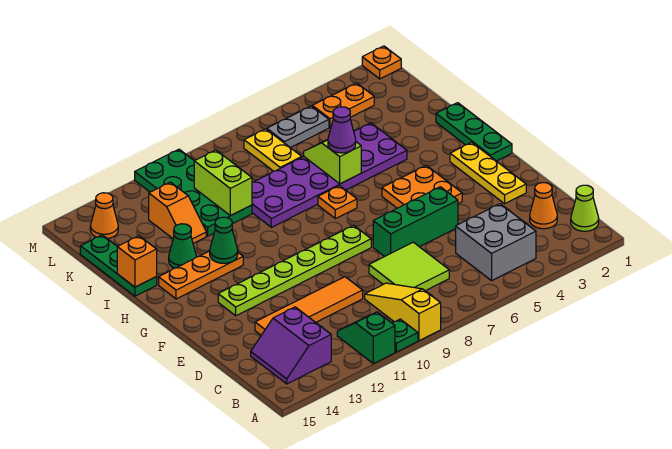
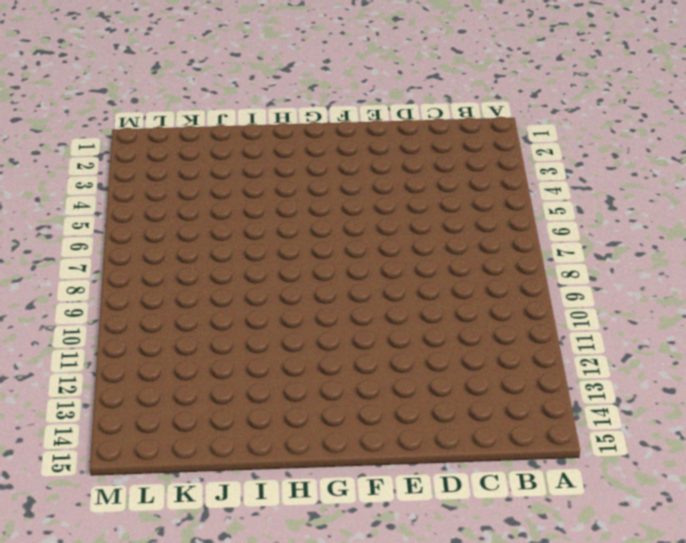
none -> yellow 1x3 slope [365,283,441,341]
none -> green 1x1 plate [392,319,418,352]
none -> green 1x2 slope [337,312,395,364]
none -> lime 1x1 cone [571,185,599,231]

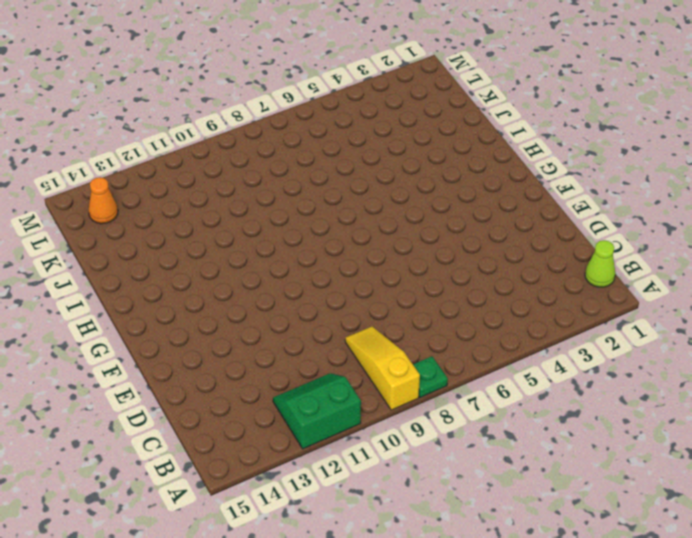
green 1x1 plate [413,356,448,397] -> green 1x1 plate moved to [392,319,418,352]
green 2x2 slope [273,373,361,449] -> green 1x2 slope [337,312,395,364]
none -> grey 2x2 brick [456,204,536,281]
none -> purple 2x2 slope [251,307,331,384]
none -> orange 1x1 cone [530,183,557,229]
none -> lime 2x2 tile [369,242,449,291]

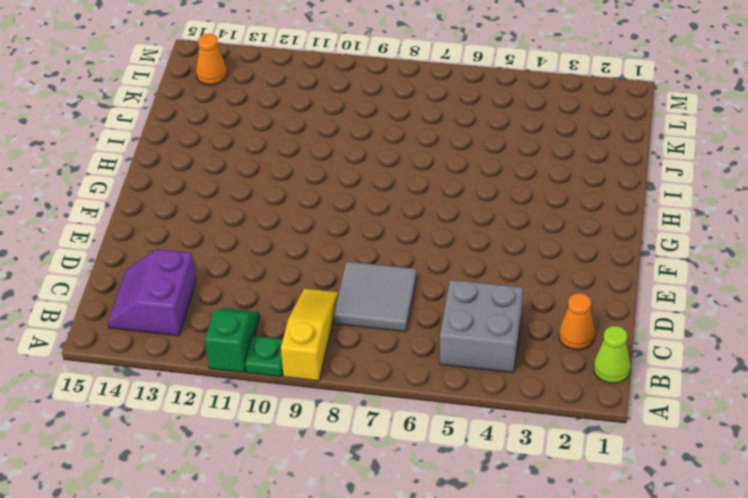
grey 2x2 tile [334,262,417,332] -> lime 2x2 tile [369,242,449,291]
none -> orange 1x4 tile [255,277,363,335]
none -> yellow 1x3 plate [450,142,526,204]
none -> green 1x3 brick [373,187,458,257]
none -> orange 2x2 plate [382,165,462,208]

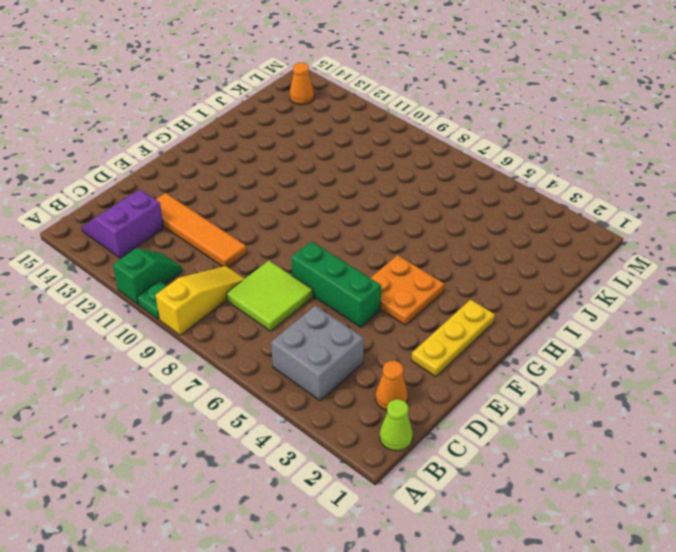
none -> lime 1x6 plate [218,225,371,316]
none -> green 1x3 plate [436,103,512,161]
none -> orange 1x1 plate [318,186,357,219]
none -> orange 1x3 plate [159,251,243,299]

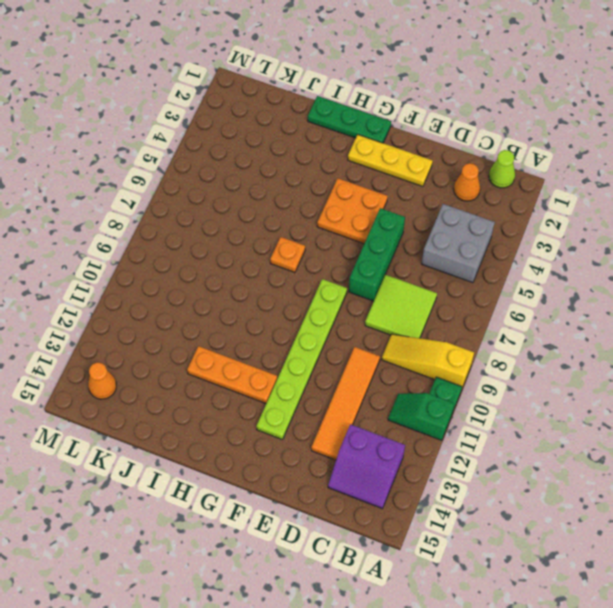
orange 1x3 plate [187,346,277,403] -> orange 1x3 plate turned to [159,251,243,299]
none -> purple 2x6 plate [252,123,407,227]
none -> green 1x1 cone [169,224,196,268]
none -> green 1x3 plate [80,235,157,296]
none -> green 2x4 plate [135,149,252,236]

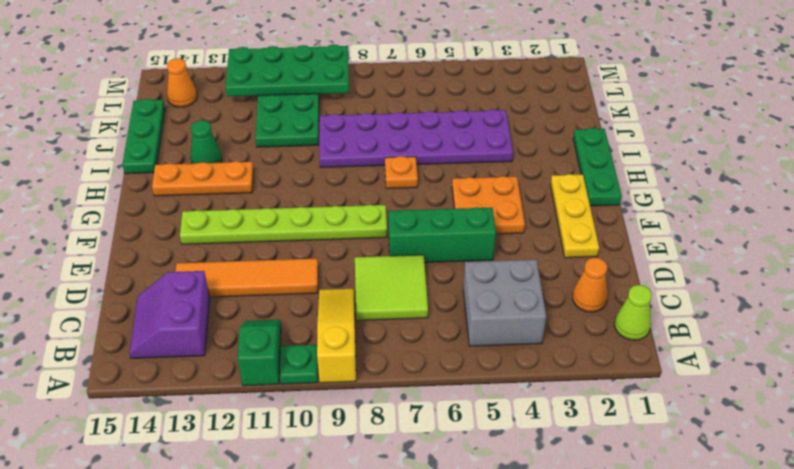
green 2x4 plate [226,44,349,97] -> none
none -> orange 1x2 slope [149,182,206,243]
none -> yellow 1x2 plate [244,129,302,171]
none -> orange 1x2 plate [312,83,374,127]
none -> grey 1x2 plate [267,106,329,148]

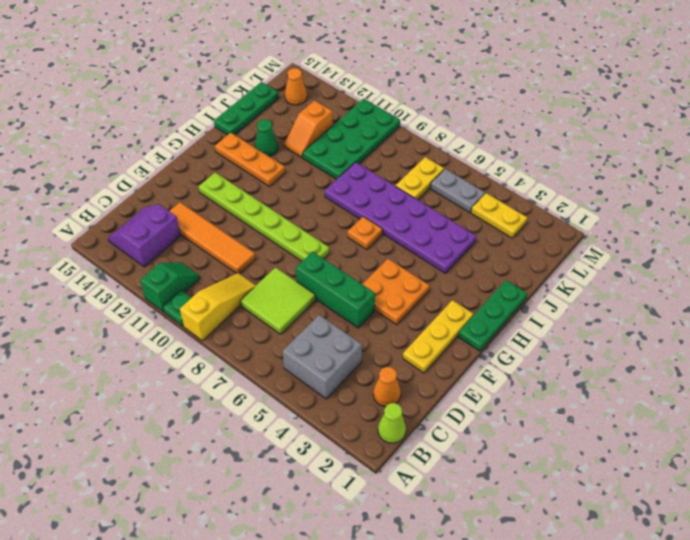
yellow 1x2 plate [471,193,527,238] -> orange 1x2 plate [312,83,374,127]
none -> orange 1x1 plate [362,46,401,79]
none -> green 1x1 cone [210,217,238,263]
none -> lime 1x2 slope [304,139,361,184]
none -> orange 1x1 brick [117,236,157,287]

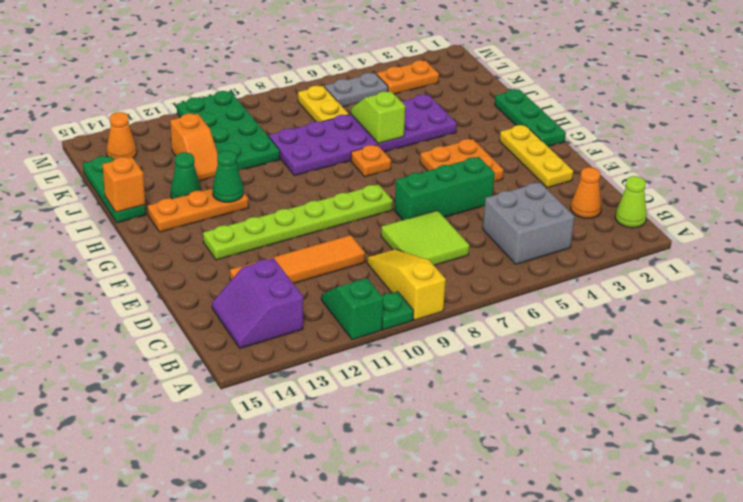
none -> orange 1x1 plate [362,46,401,79]
none -> lime 1x2 brick [194,150,252,216]
none -> purple 1x1 cone [328,107,356,153]

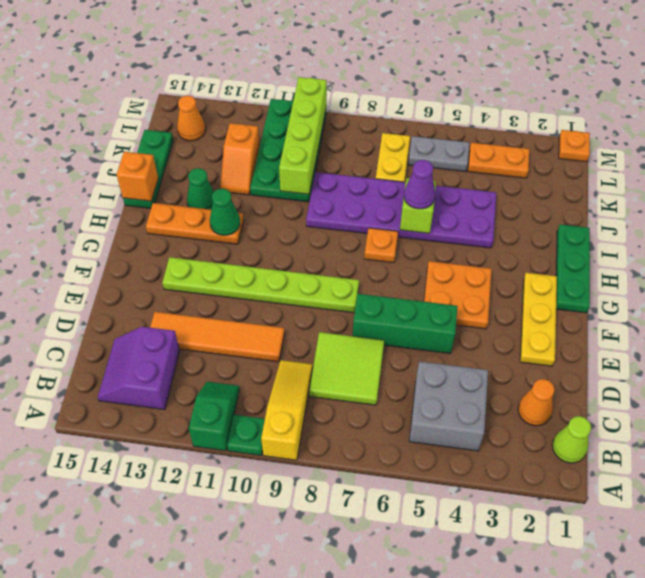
lime 1x4 brick [279,77,327,194] -> lime 1x2 brick [194,150,252,216]

